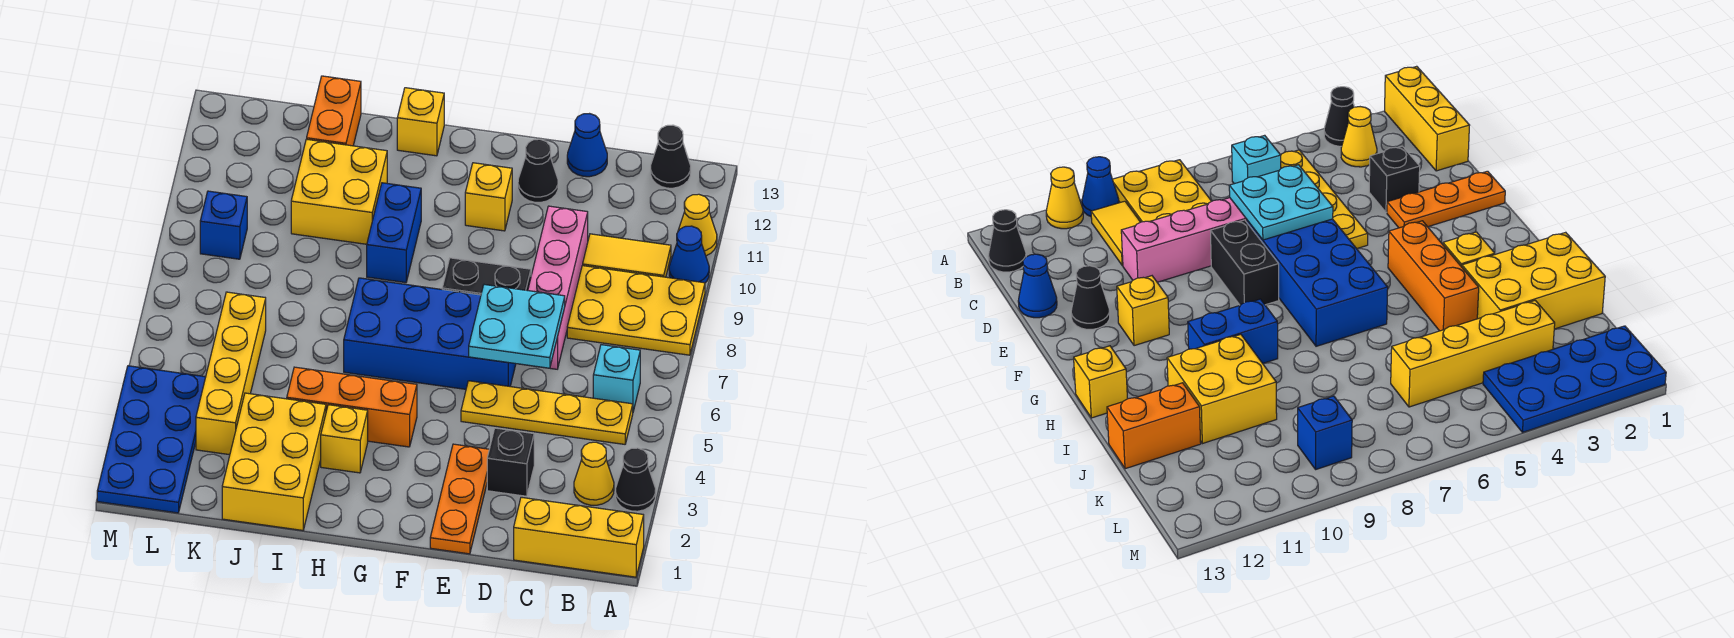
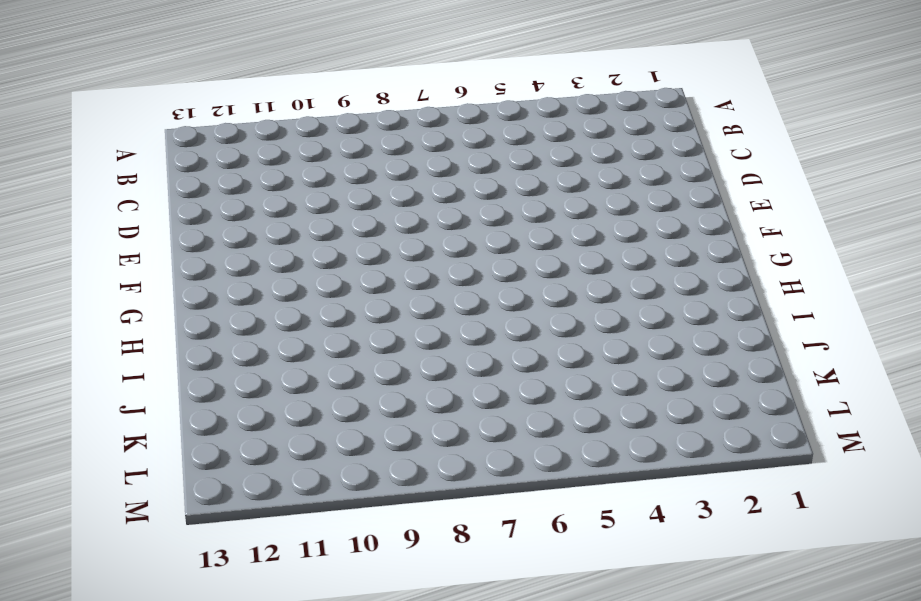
none -> yellow 1x3 brick [514,497,644,577]
none -> black 1x1 cone [616,448,656,511]
none -> yellow 2x3 plate [567,266,705,355]

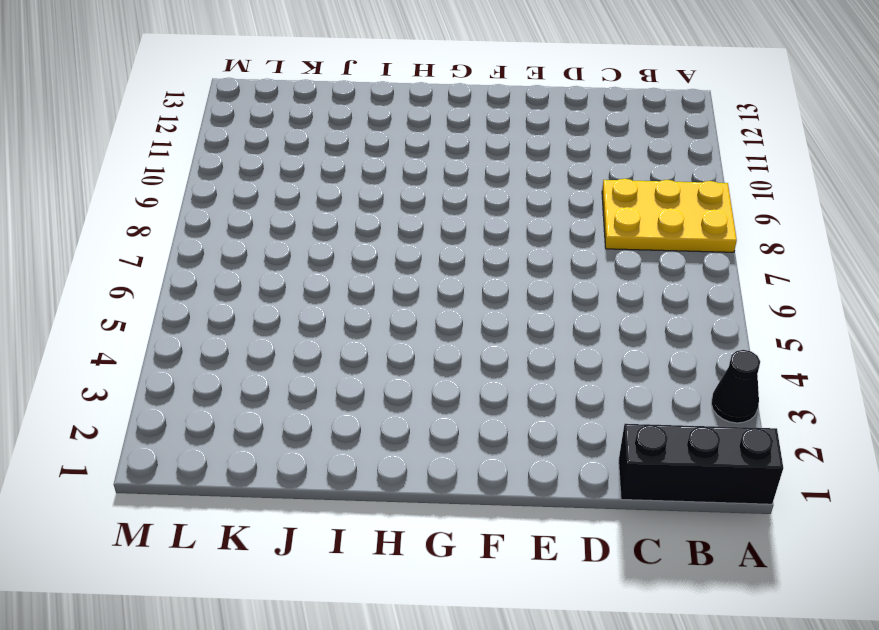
black 1x3 brick [619,424,783,504] -> yellow 1x3 brick [514,497,644,577]
none -> blue 1x1 cone [669,226,709,283]
none -> yellow 1x1 cone [678,194,717,256]
none -> yellow 1x1 cone [574,442,614,505]

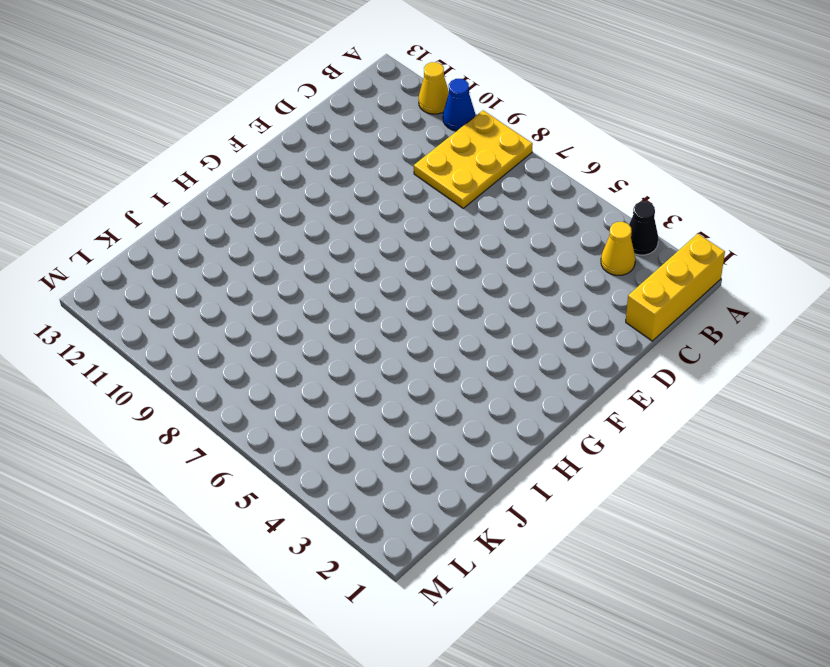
none -> yellow 1x4 plate [461,381,633,444]
none -> cyan 1x1 brick [593,345,640,411]
none -> yellow 1x2 tile [583,234,671,277]

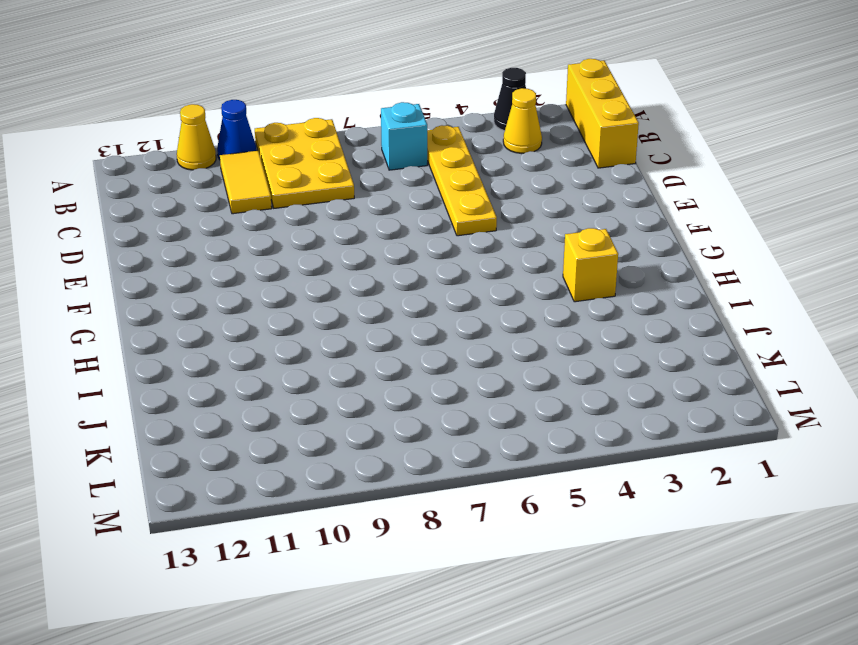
none -> black 1x1 cone [651,125,691,188]
none -> black 1x1 brick [487,428,534,496]
none -> pink 1x4 brick [528,206,588,369]

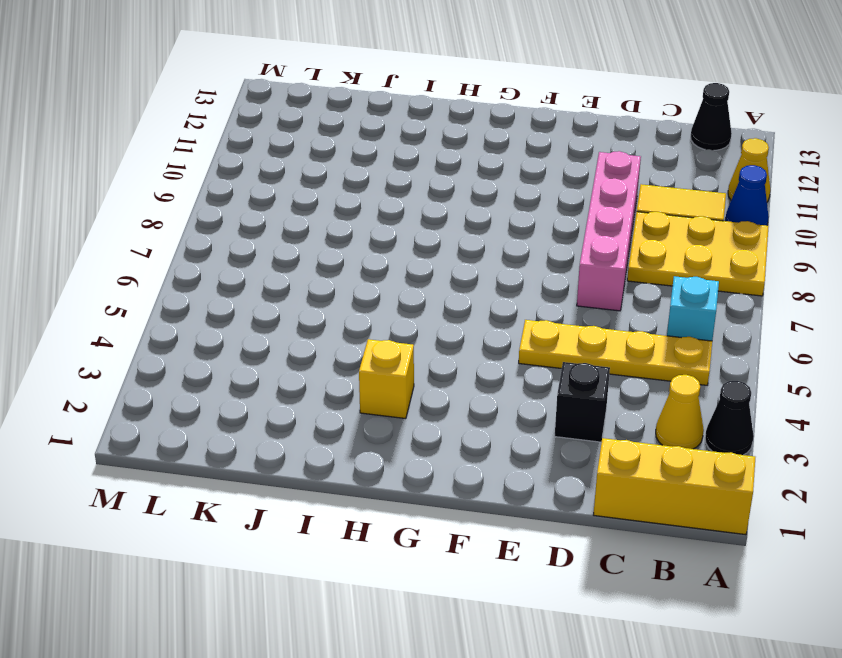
none -> blue 1x1 cone [567,114,607,177]
none -> orange 1x3 plate [430,444,489,554]
none -> blue 2x4 brick [344,278,516,389]

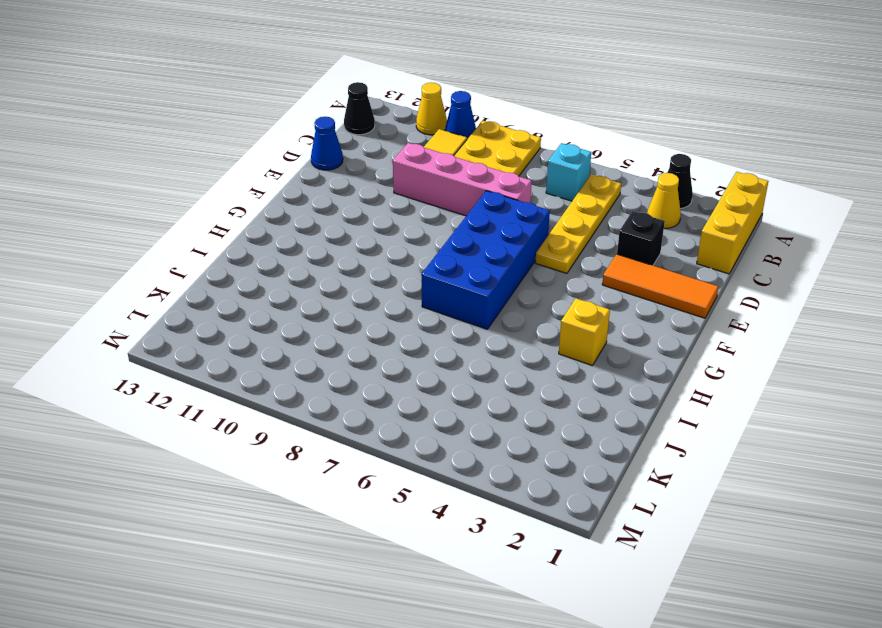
orange 1x3 tile [602,254,719,318] -> orange 1x3 plate [430,444,489,554]
none -> black 1x2 brick [442,258,531,295]
none -> black 1x1 cone [518,139,558,202]
none -> yellow 1x1 brick [465,163,512,231]

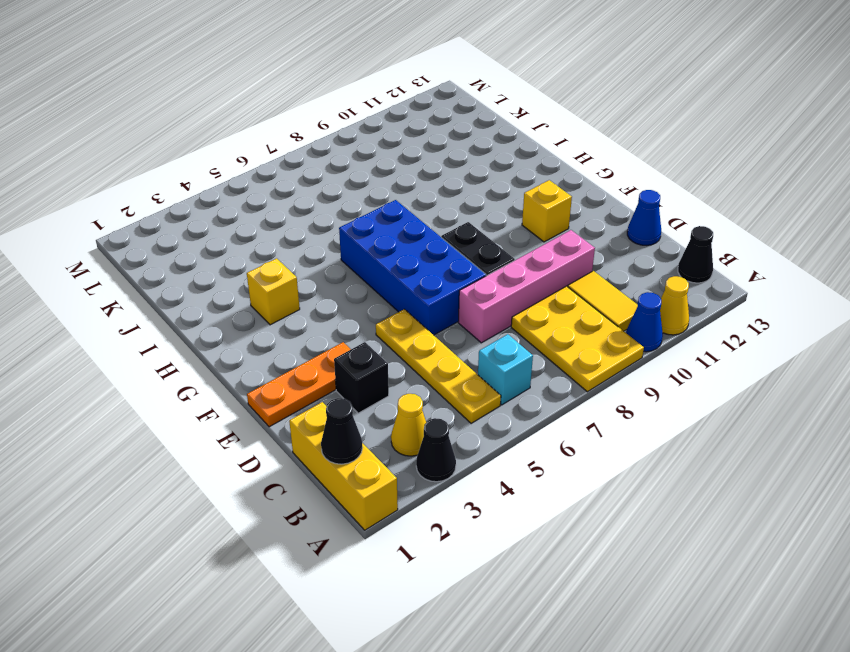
black 1x1 cone [321,398,362,464] -> black 1x1 cone moved to [518,139,558,202]
none -> orange 1x3 brick [287,367,417,447]
none -> blue 1x2 brick [367,183,421,283]
none -> yellow 1x1 brick [397,88,444,156]

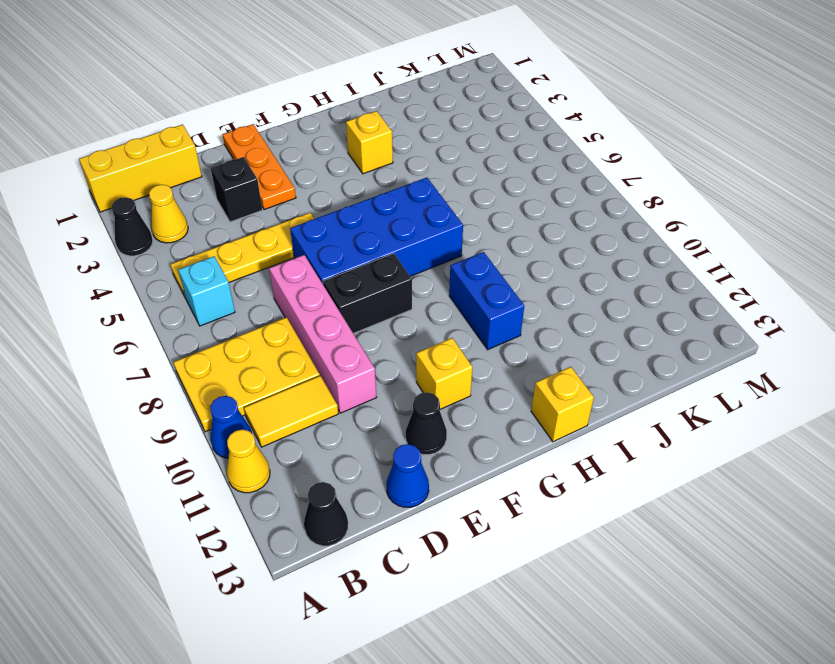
none -> orange 1x3 brick [287,367,417,447]
none -> yellow 2x3 brick [222,393,326,530]
none -> yellow 2x2 brick [291,139,387,244]

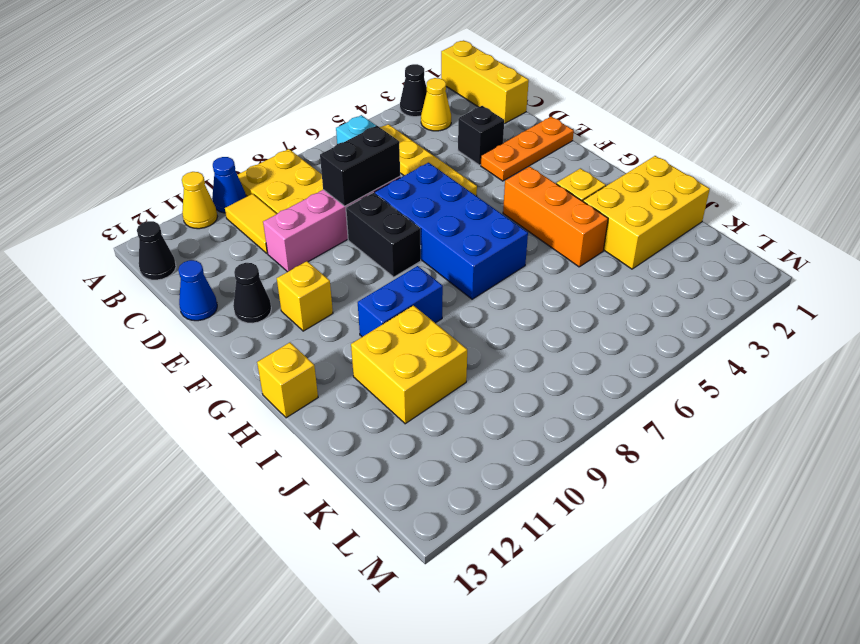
black 1x2 brick [320,126,400,206] -> cyan 2x2 plate [469,285,565,368]
none -> orange 1x2 brick [307,76,361,146]
none -> yellow 1x4 brick [196,292,266,455]
none -> blue 2x4 plate [97,366,206,513]

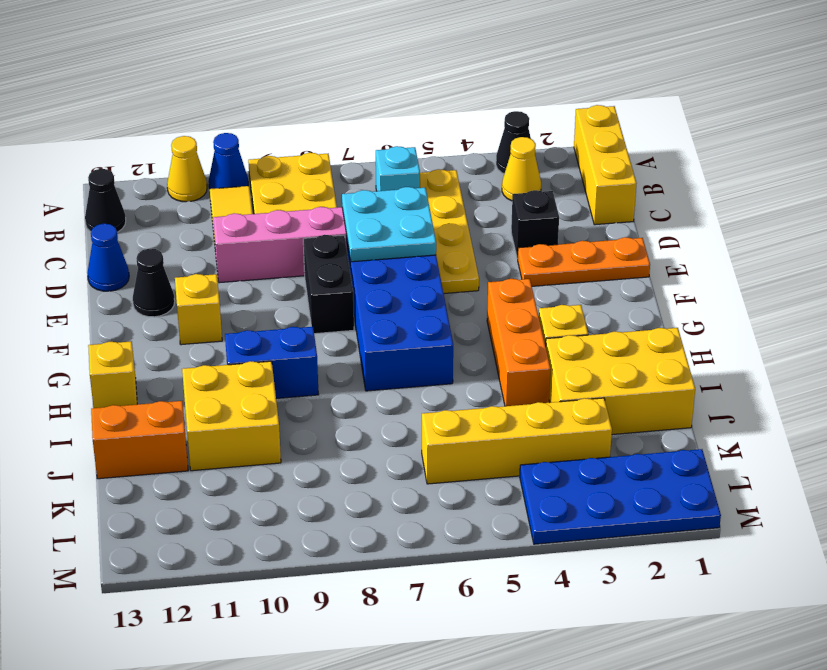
none -> blue 1x1 brick [200,191,247,259]

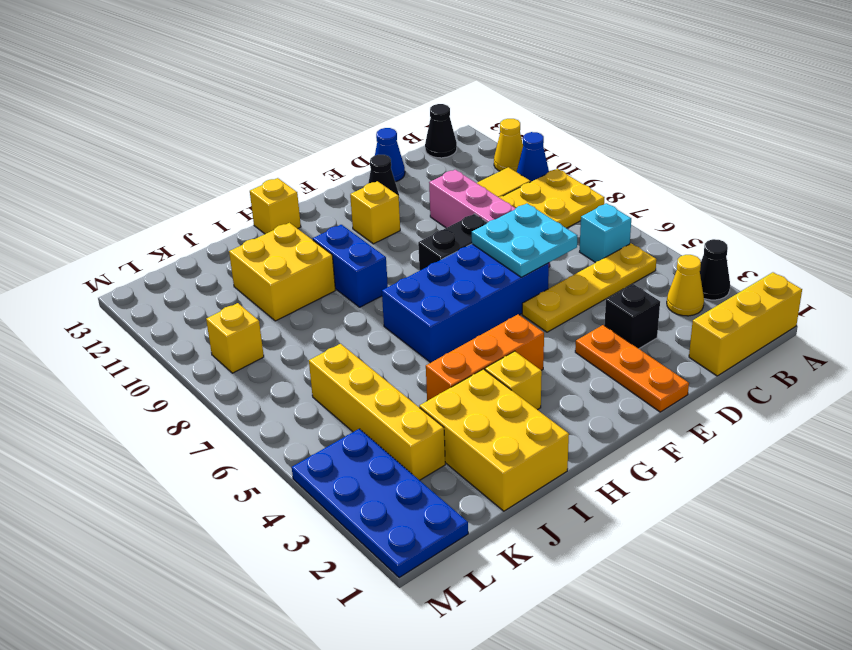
yellow 1x1 brick [206,303,264,373] -> blue 1x1 brick [200,191,247,259]
none -> orange 1x2 brick [307,76,361,146]

